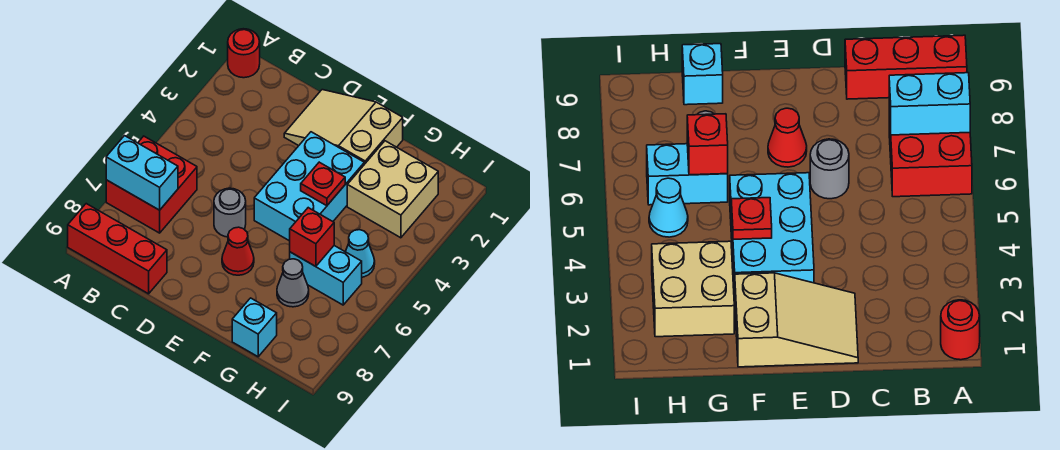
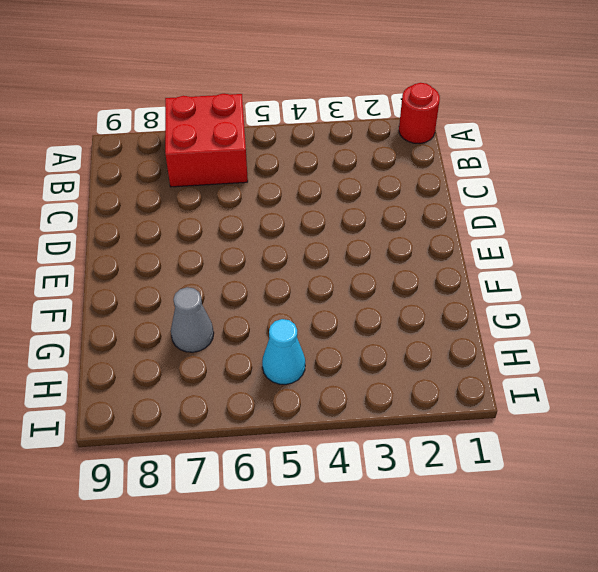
none -> red 1x3 brick [68,204,167,294]
none -> tan 2x3 slope [284,90,403,164]
none -> grey 1x1 round brick [214,188,246,237]

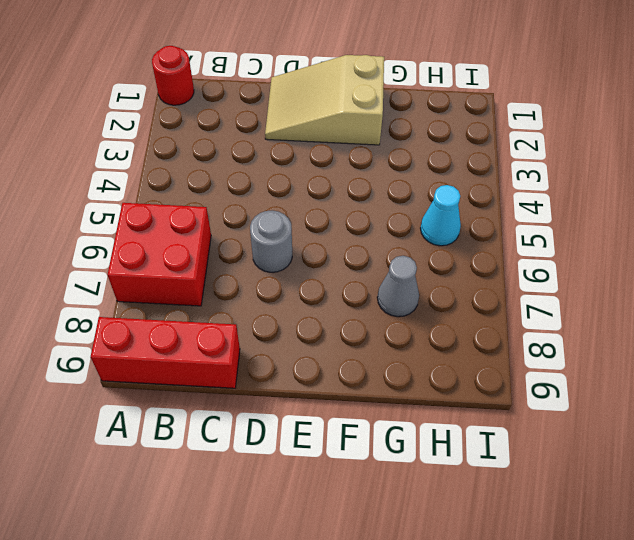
none -> cyan 2x3 brick [254,132,364,241]
none -> red 1x1 cone [222,227,254,275]
none -> tan 2x2 brick [347,141,438,238]

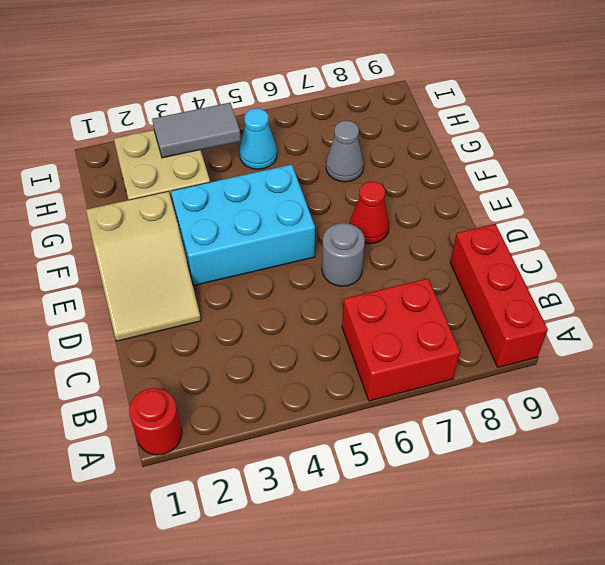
grey 1x2 tile [152,103,241,158] -> none
none -> cyan 1x2 brick [290,246,362,305]
none -> cyan 1x1 brick [232,298,277,357]
none -> cyan 1x2 brick [106,136,178,210]

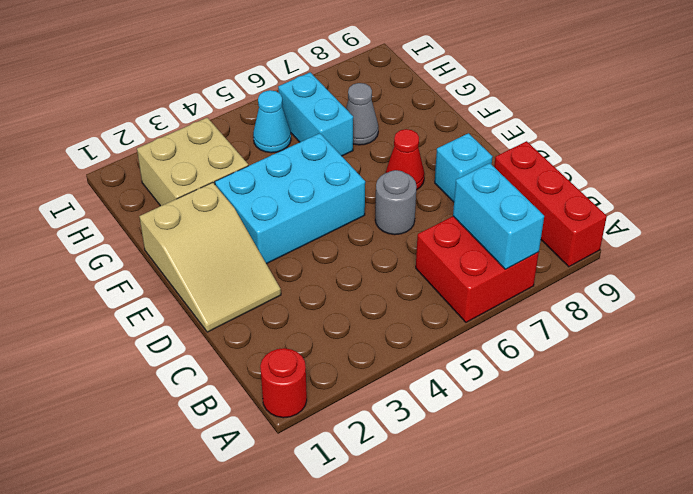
cyan 1x1 brick [435,133,493,202] -> cyan 1x1 brick moved to [232,298,277,357]
none -> red 1x1 plate [301,162,345,206]
none -> red 1x1 brick [290,208,334,267]

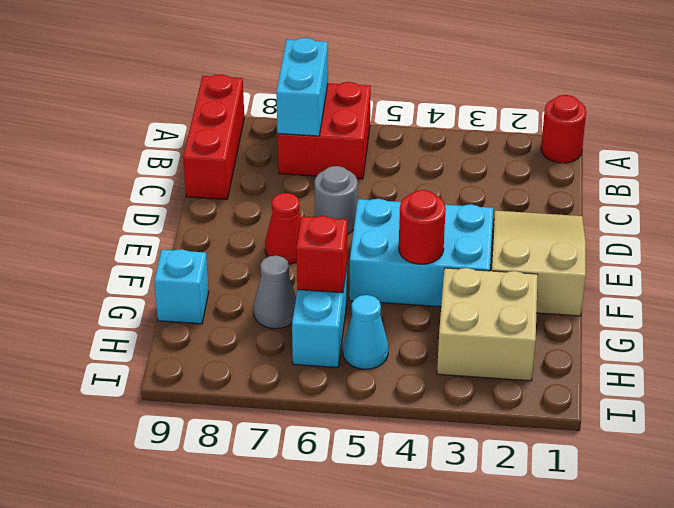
red 1x1 round brick [399,190,446,264] -> red 1x1 plate [301,162,345,206]

